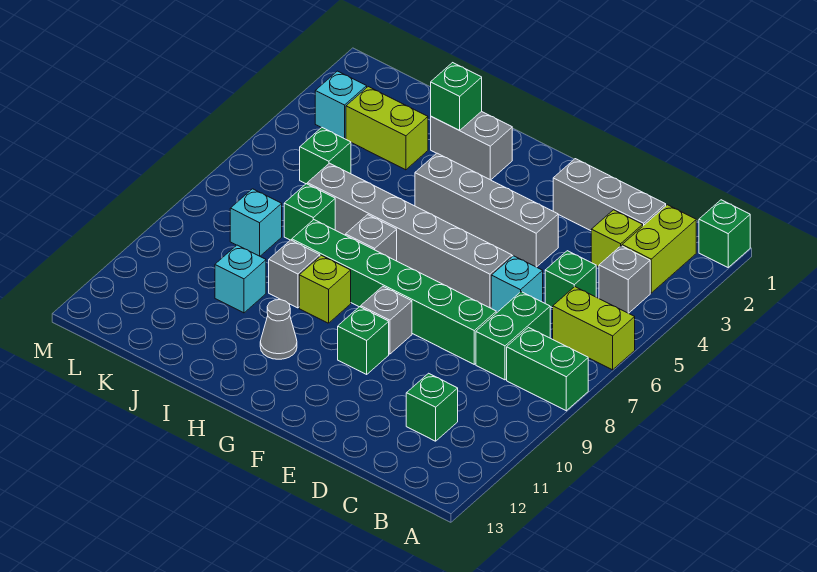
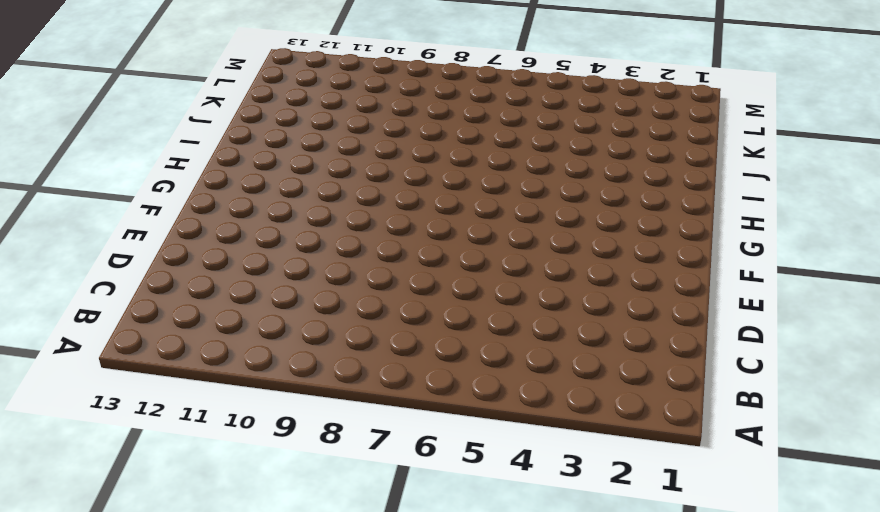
none -> green 1x1 brick [699,200,750,267]
none -> lime 1x2 brick [553,287,635,370]
none -> green 1x2 brick [507,328,588,411]

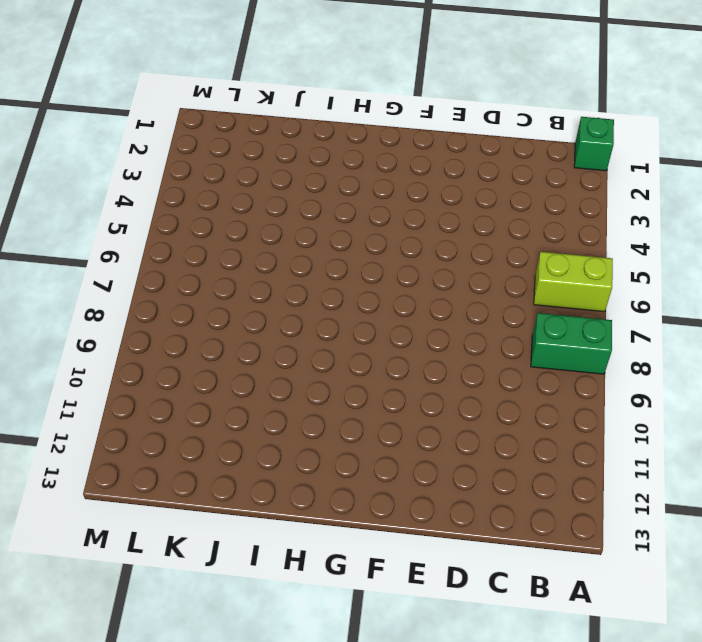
none -> lime 1x2 brick [622,205,696,293]
none -> grey 1x1 brick [599,246,650,313]
none -> grey 1x3 brick [553,159,666,231]

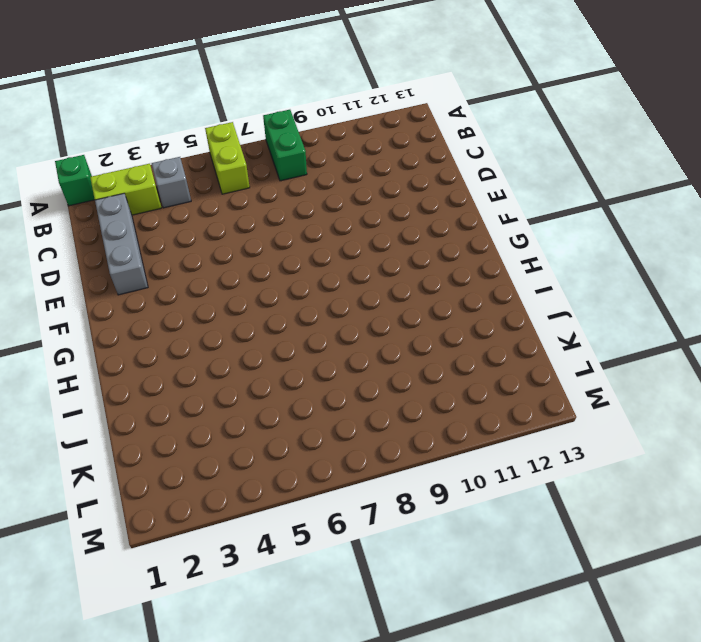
none -> lime 1x1 brick [591,210,643,267]
none -> green 1x1 brick [545,251,596,308]
none -> green 1x2 brick [476,292,550,380]

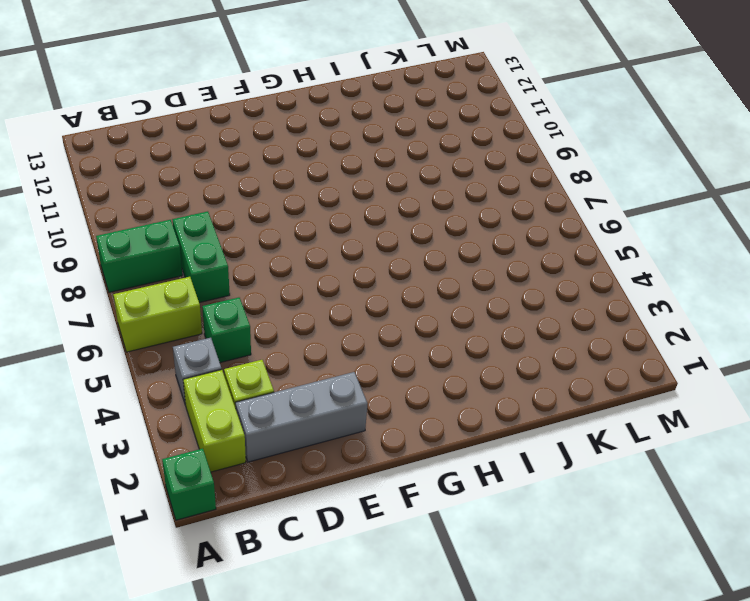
none -> green 1x1 brick [406,373,458,441]
none -> cyan 1x1 brick [491,256,543,312]
none -> green 1x6 brick [292,220,496,364]

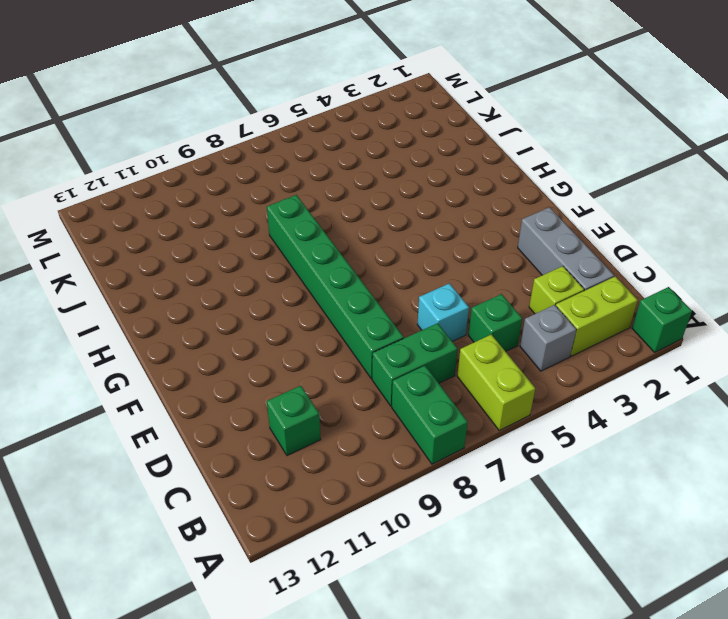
none -> grey 1x4 brick [415,153,558,267]
none -> grey 1x6 brick [307,163,512,308]
none -> grey 1x1 brick [361,286,412,354]

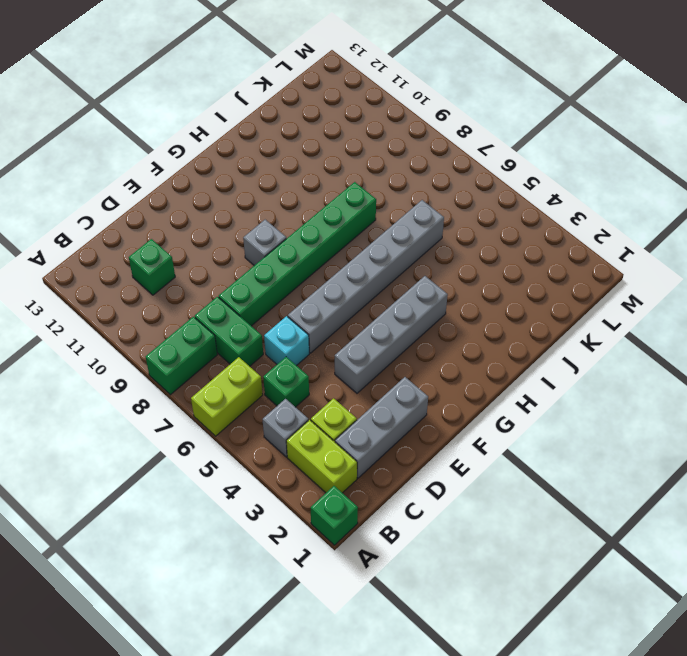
none -> green 1x1 brick [338,307,389,374]
none -> grey 1x2 brick [431,111,512,180]
none -> grey 1x1 brick [346,215,397,261]

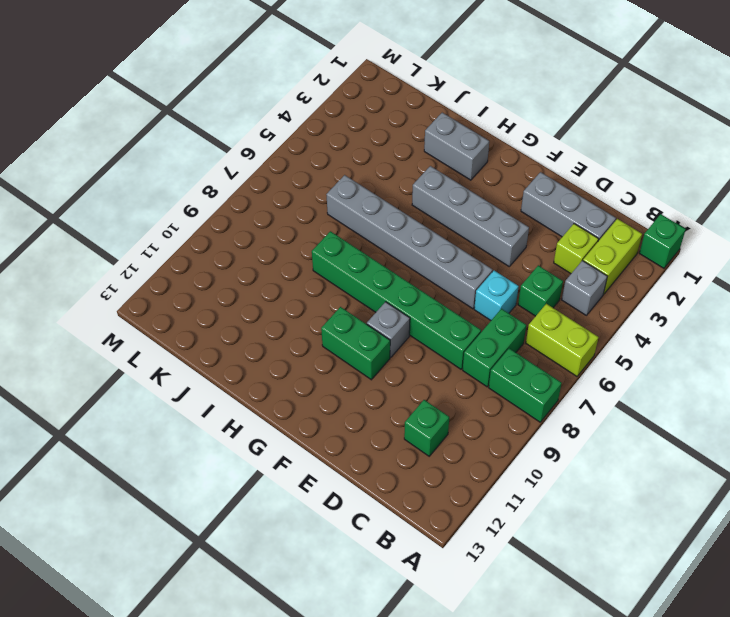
green 1x2 brick [321,307,390,380] -> green 1x1 brick [338,307,389,374]
none -> grey 1x1 brick [346,215,397,261]
none -> lime 1x1 brick [299,256,351,323]
none -> grey 1x1 cone [260,300,297,359]

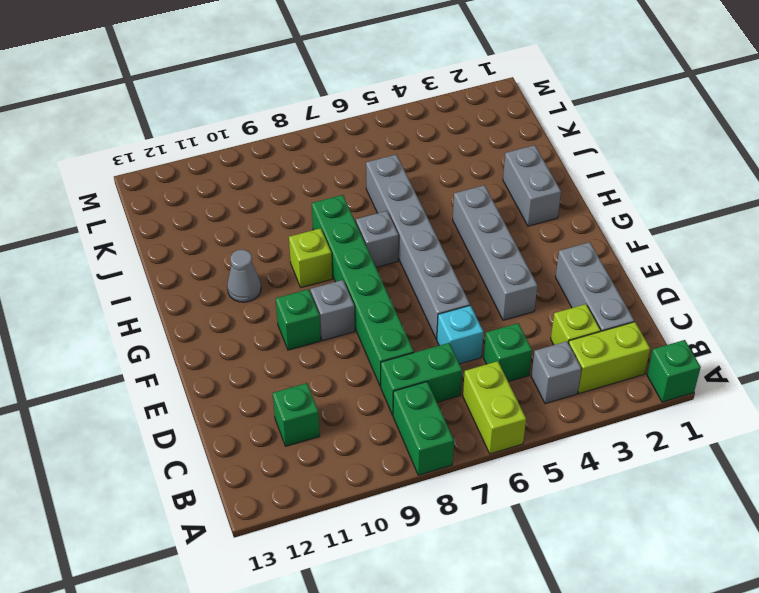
none -> grey 1x1 brick [269,240,320,308]
none -> lime 1x2 brick [346,87,428,170]
none -> green 1x1 brick [284,184,335,240]

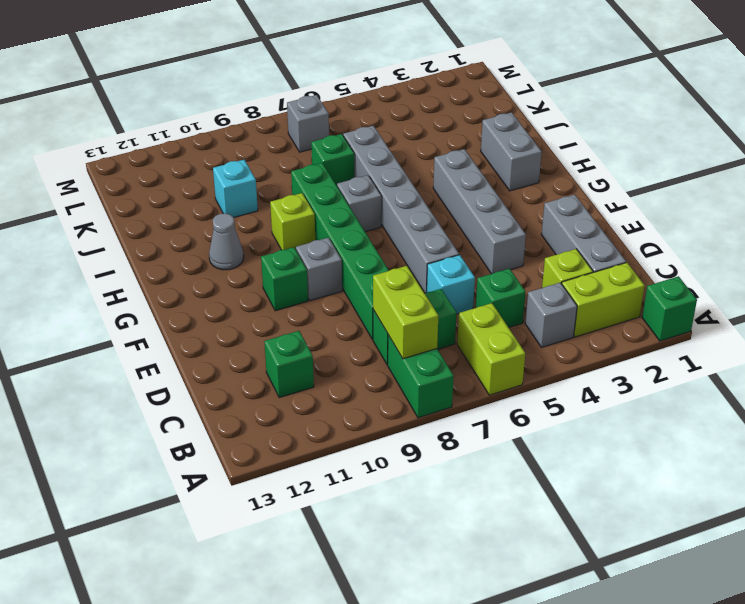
lime 1x2 brick [373,266,438,359] -> lime 1x2 brick moved to [346,87,428,170]
grey 1x1 brick [287,95,329,152] -> grey 1x1 brick moved to [269,240,320,308]
none -> green 1x1 brick [300,128,351,184]
none -> cyan 1x1 brick [230,189,282,256]
none -> cyan 1x1 brick [315,71,367,139]

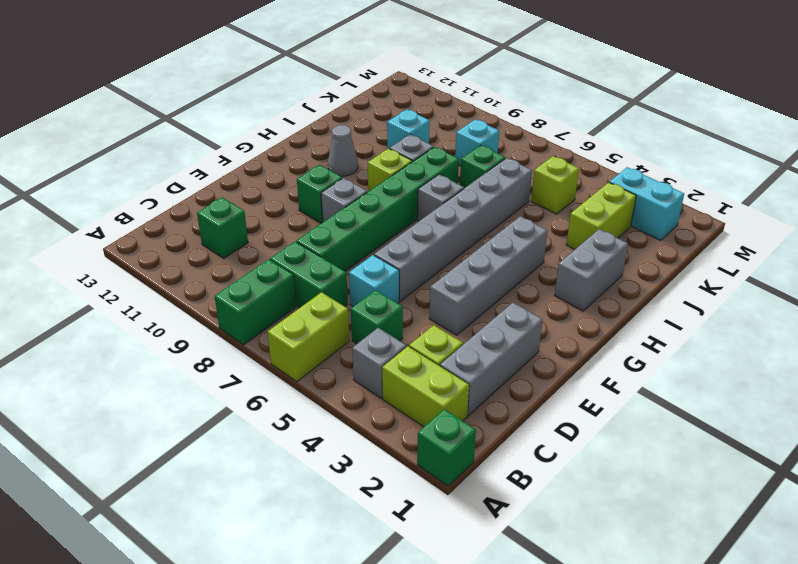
lime 1x1 brick [531,156,579,214] -> green 1x1 brick [300,128,351,184]
cyan 1x2 brick [609,167,684,240] -> cyan 1x1 brick [315,71,367,139]
none -> green 1x1 brick [431,63,482,130]

